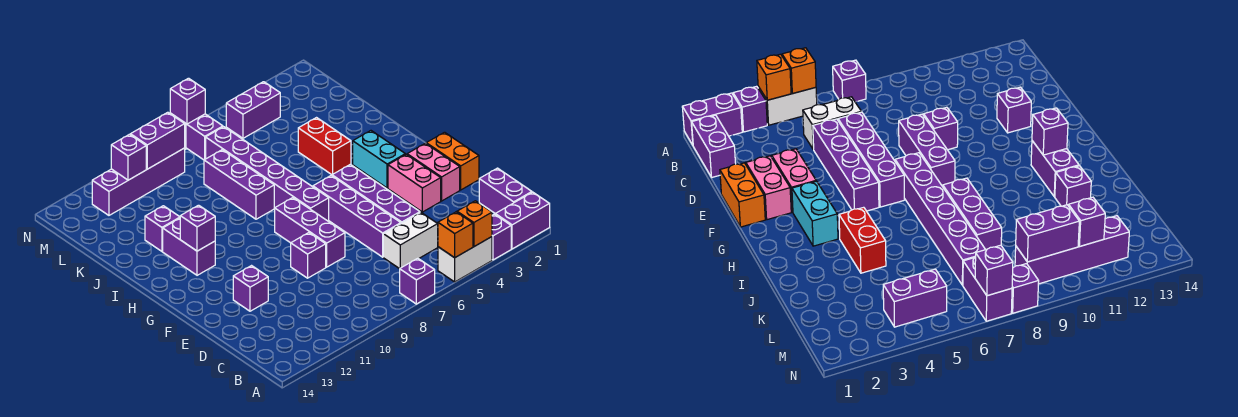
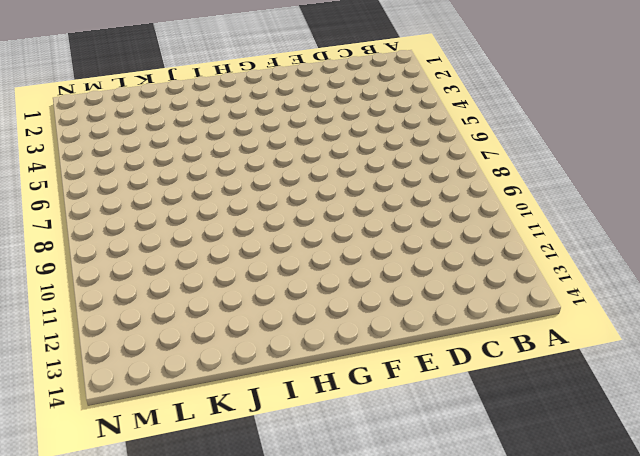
none -> purple 1x2 brick [495,192,550,249]
none -> purple 1x1 brick [492,214,511,260]
none -> white 1x2 brick [438,237,492,282]
none -> purple 1x1 brick [400,258,435,304]

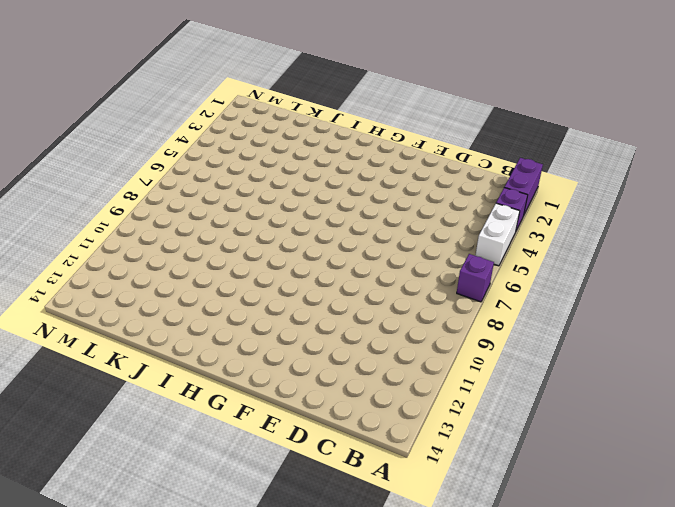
none -> purple 1x2 brick [479,168,532,214]
none -> white 1x2 brick [383,212,438,269]
none -> purple 1x4 brick [332,164,420,223]
none -> purple 1x4 brick [313,176,401,257]

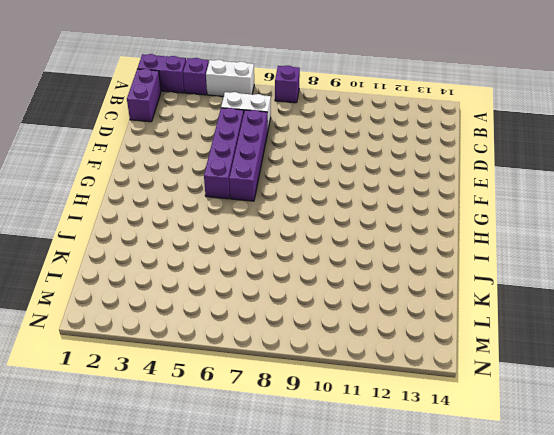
none -> orange 1x2 brick [426,132,479,190]
none -> pink 1x2 brick [407,143,460,201]
none -> pink 1x2 brick [388,154,441,212]
none -> purple 1x3 brick [275,198,345,267]

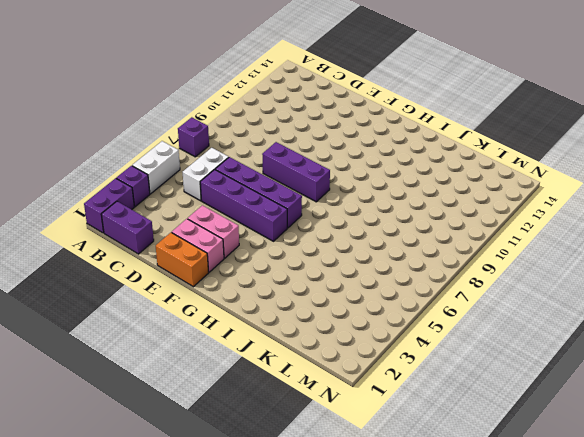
none -> purple 1x1 brick [291,233,326,278]
none -> purple 1x1 brick [233,266,268,311]
none -> cyan 1x2 brick [353,131,405,188]
none -> purple 1x6 brick [206,127,329,221]

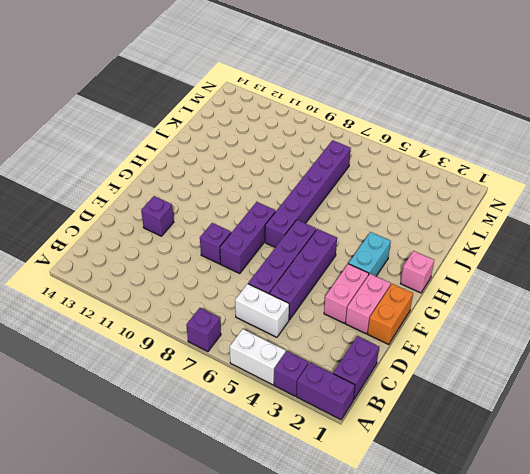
pink 1x1 brick [401,251,434,293] -> none
none -> purple 1x2 brick [163,218,215,275]
none -> red 1x2 brick [298,118,351,175]
none -> purple 1x3 brick [204,150,274,219]
none -> purple 1x1 brick [145,206,180,251]

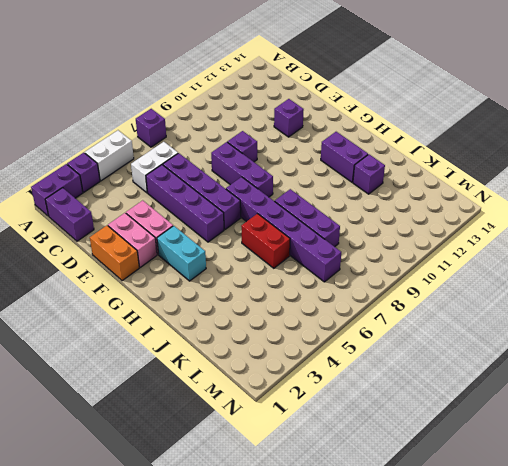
red 1x2 brick [241,214,290,268] -> red 1x2 brick moved to [298,118,351,175]
none -> purple 1x2 brick [226,82,280,138]
none -> purple 1x2 brick [170,113,223,160]
none -> purple 1x4 brick [92,148,185,215]
none -> purple 1x1 brick [1011,264,1039,313]

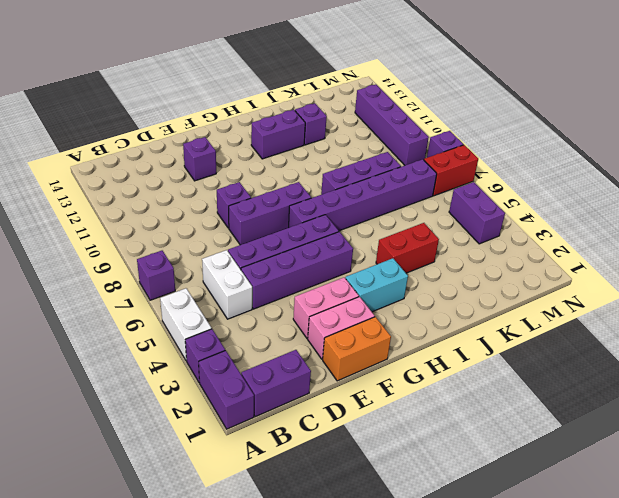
red 1x2 brick [424,145,478,196] -> purple 1x2 brick [170,113,223,160]
none -> orange 1x1 brick [457,201,492,247]
none -> orange 1x1 brick [438,212,473,258]
none -> purple 1x1 brick [180,205,215,251]
none -> purple 1x2 brick [130,112,185,169]

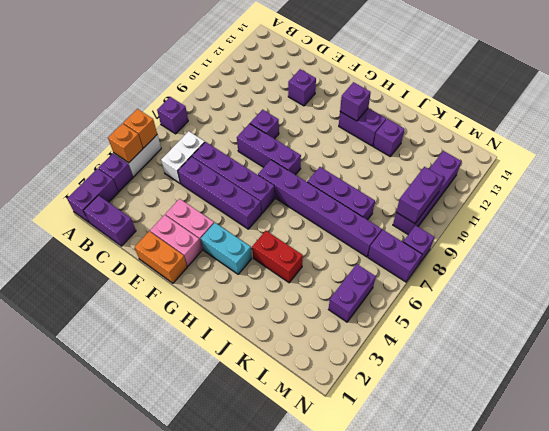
none -> purple 1x1 brick [111,134,146,180]
none -> purple 1x1 brick [170,78,205,124]

